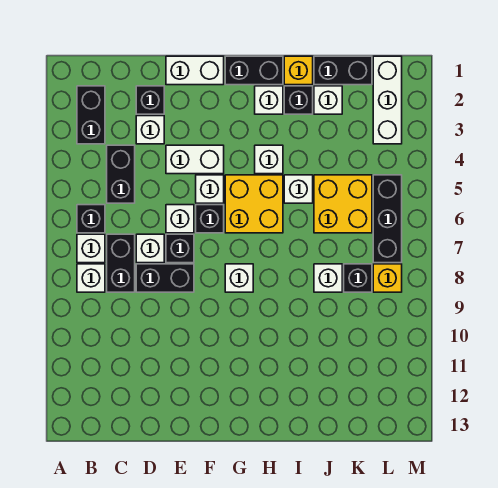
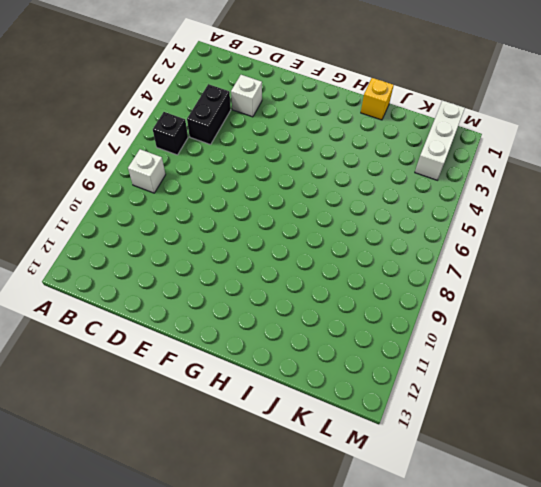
none -> black 1x2 brick [77,86,105,144]
none -> white 1x1 brick [77,234,105,263]
none -> black 1x2 brick [107,234,135,292]
none -> black 1x1 brick [136,86,164,114]

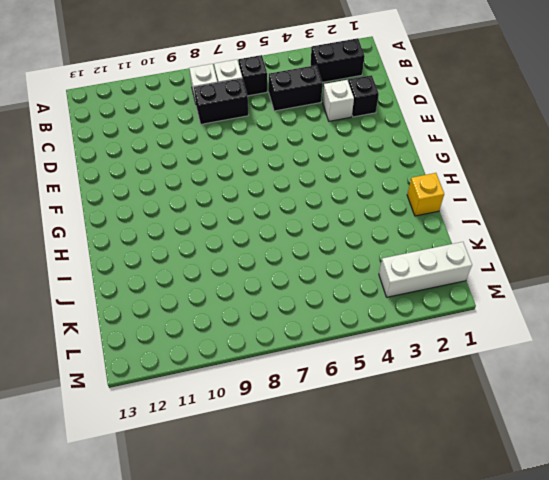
none -> white 1x1 brick [136,234,164,263]
none -> black 1x2 brick [136,264,194,292]
none -> white 1x2 brick [166,56,224,85]
none -> white 1x2 brick [166,145,224,174]

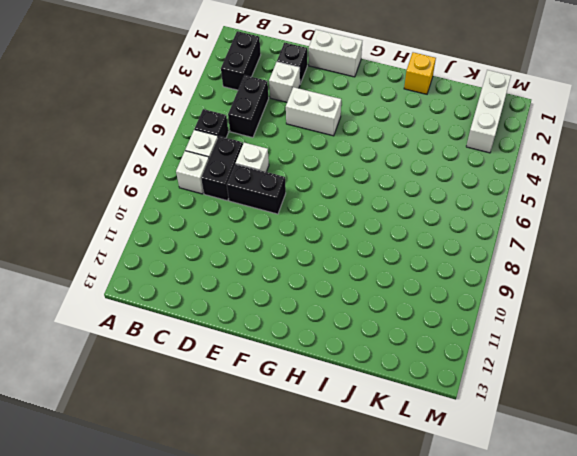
none -> white 1x1 brick [166,205,194,233]
none -> black 1x1 brick [166,234,194,263]
none -> white 1x1 brick [196,175,224,203]
none -> black 1x1 brick [196,205,224,233]

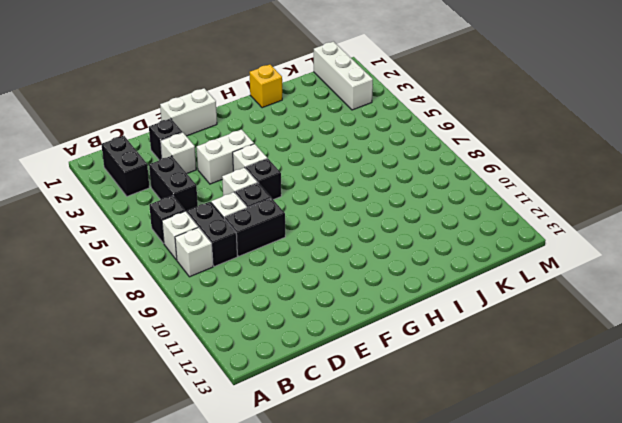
none -> black 1x2 brick [225,56,283,85]
none -> yellow 2x2 brick [225,175,283,233]
none -> white 1x1 brick [225,264,253,292]
none -> white 1x1 brick [255,86,283,114]

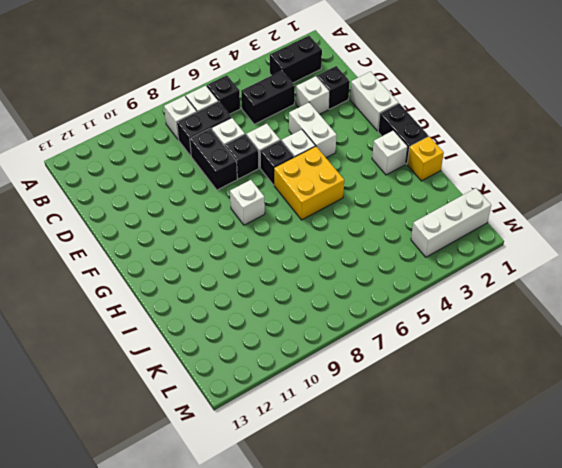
none -> white 1x1 brick [255,145,283,174]
none -> black 1x1 brick [284,86,313,114]
none -> white 1x1 brick [284,175,313,203]
none -> black 1x2 brick [314,56,372,85]

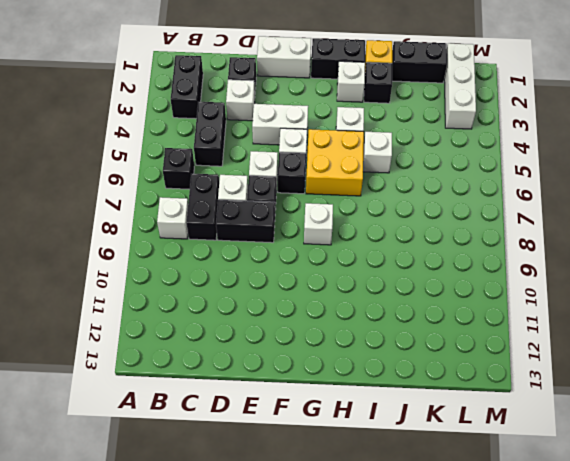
none -> white 1x1 brick [77,234,105,263]
none -> white 1x1 brick [314,86,342,114]
none -> yellow 2x2 brick [314,175,372,233]
none -> white 1x1 brick [314,264,342,292]

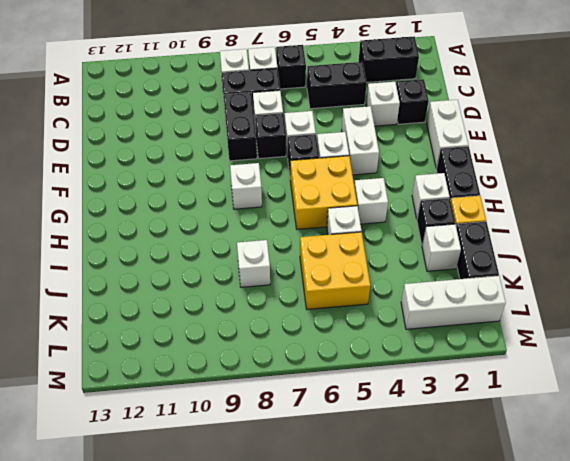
none -> black 1x1 brick [344,264,372,292]
none -> black 1x3 brick [373,175,402,263]
none -> yellow 1x1 brick [373,264,402,292]

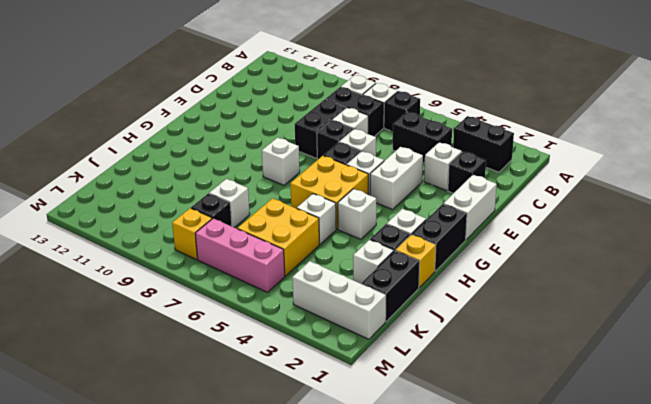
pink 1x3 brick [195,218,285,292] -> black 1x3 brick [373,175,402,263]

